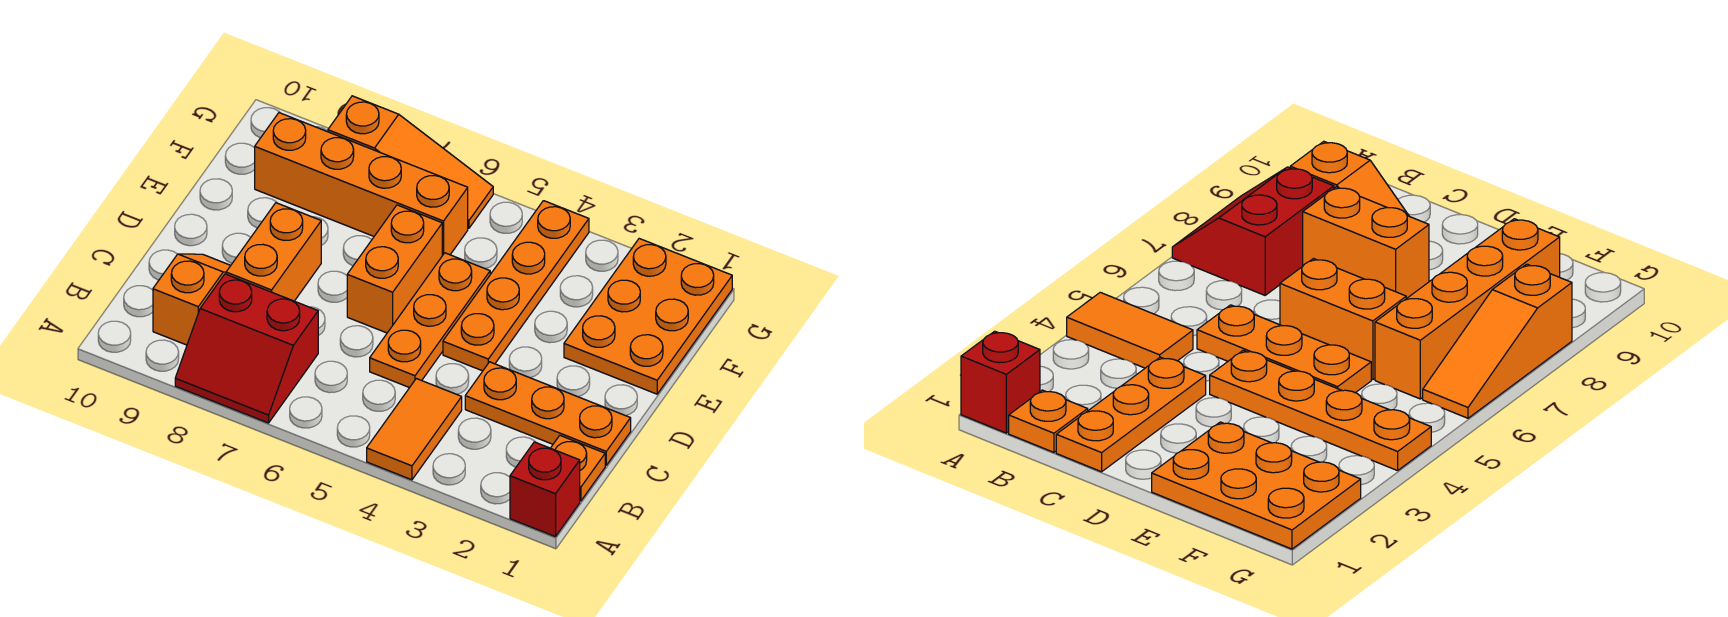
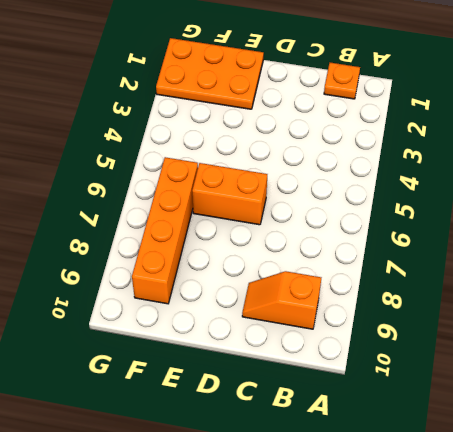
none -> red 1x1 brick [510,442,580,537]
none -> orange 1x2 tile [367,379,462,480]
none -> red 2x2 slope [175,274,318,423]

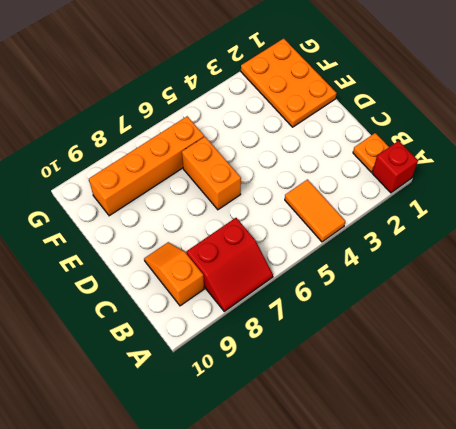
none -> orange 1x3 plate [465,362,631,465]
none -> orange 1x3 plate [370,253,490,388]
none -> orange 1x2 brick [226,203,321,301]

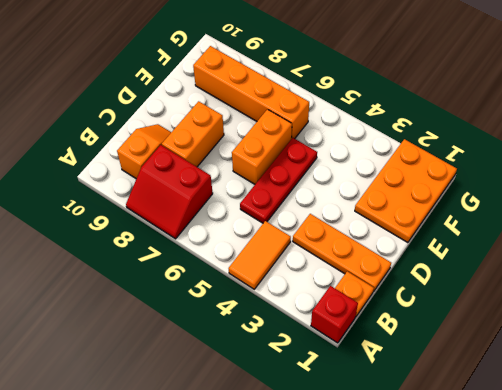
red 1x3 plate [240,138,317,223] -> orange 1x3 plate [370,253,490,388]
none -> orange 1x4 plate [443,201,589,371]
none -> orange 1x3 slope [328,96,493,228]

